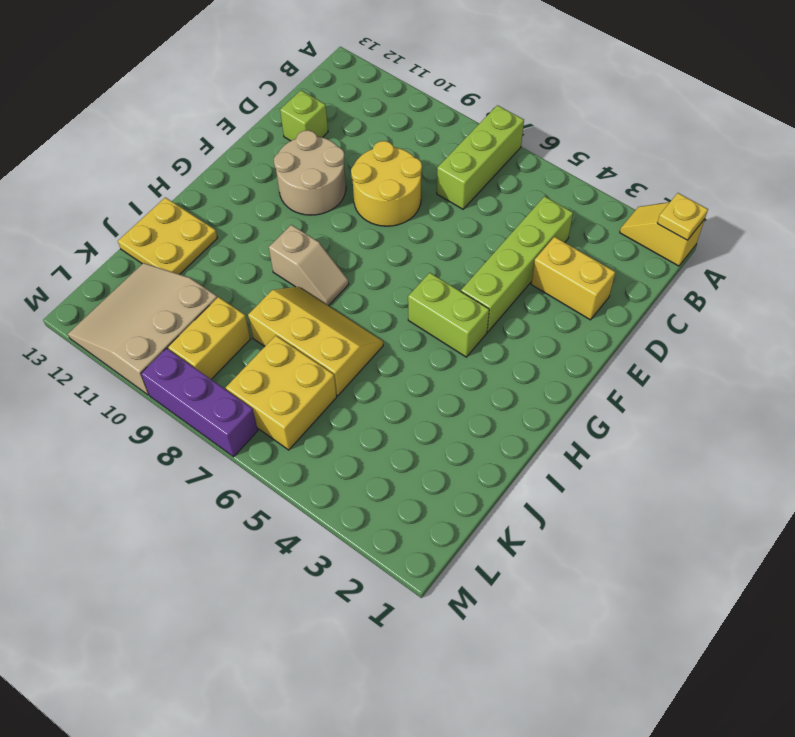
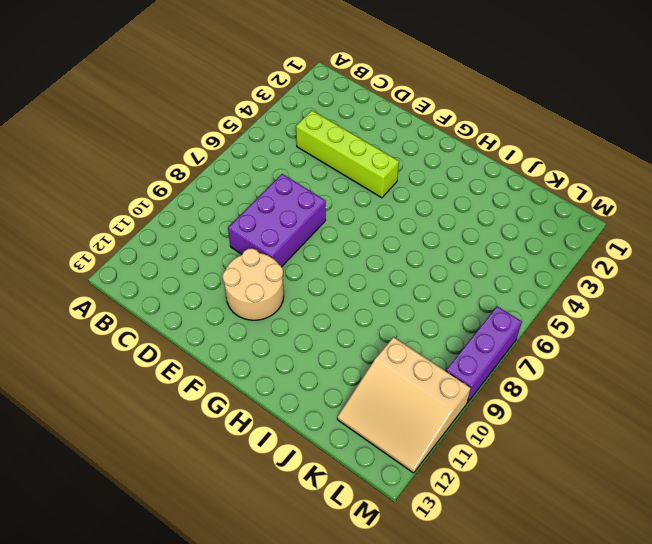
purple 2x3 brick [228,174,326,267] -> yellow 2x2 round brick [351,141,422,226]
none -> yellow 1x2 slope [620,202,705,266]
none -> lime 1x3 brick [437,105,524,209]
none -> yellow 1x2 brick [531,237,615,320]

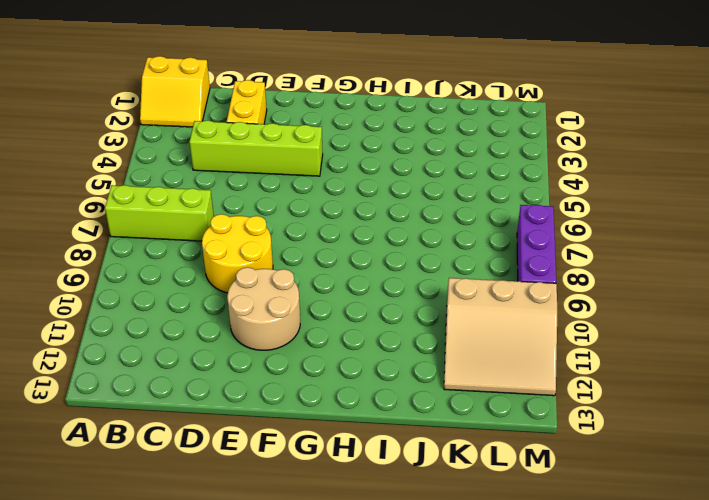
yellow 2x2 slope [140,56,210,127] -> yellow 1x2 slope [620,202,705,266]
none -> lime 1x1 brick [280,90,328,141]
none -> lime 1x2 brick [408,273,489,357]
none -> tan 1x2 slope [269,225,349,306]

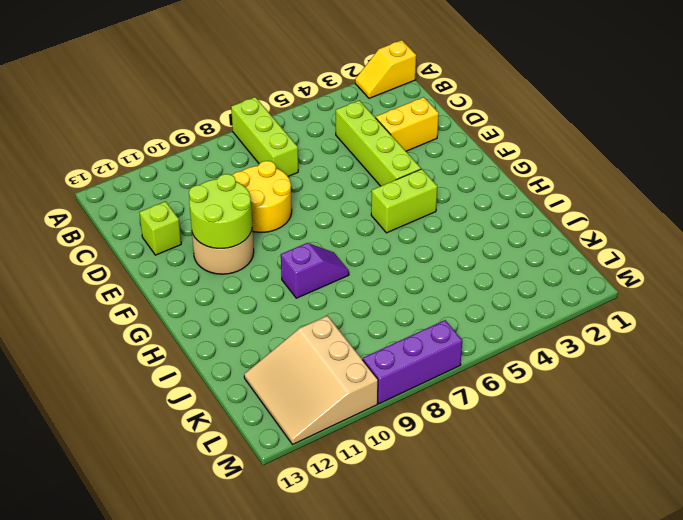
lime 2x2 round brick [189,174,252,248] -> none
purple 1x2 slope [281,243,349,298] -> tan 1x2 slope [269,225,349,306]
none -> yellow 2x3 slope [248,287,383,396]
none -> yellow 2x2 plate [118,197,217,274]
none -> yellow 2x2 brick [226,335,337,450]

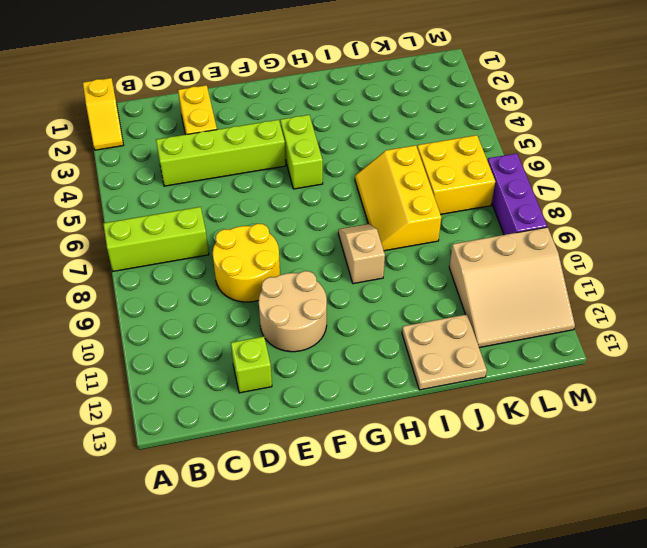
tan 2x2 plate [402,314,487,390] -> yellow 2x2 plate [118,197,217,274]
none -> yellow 1x2 brick [168,297,251,379]
none -> yellow 1x1 plate [657,193,708,240]

